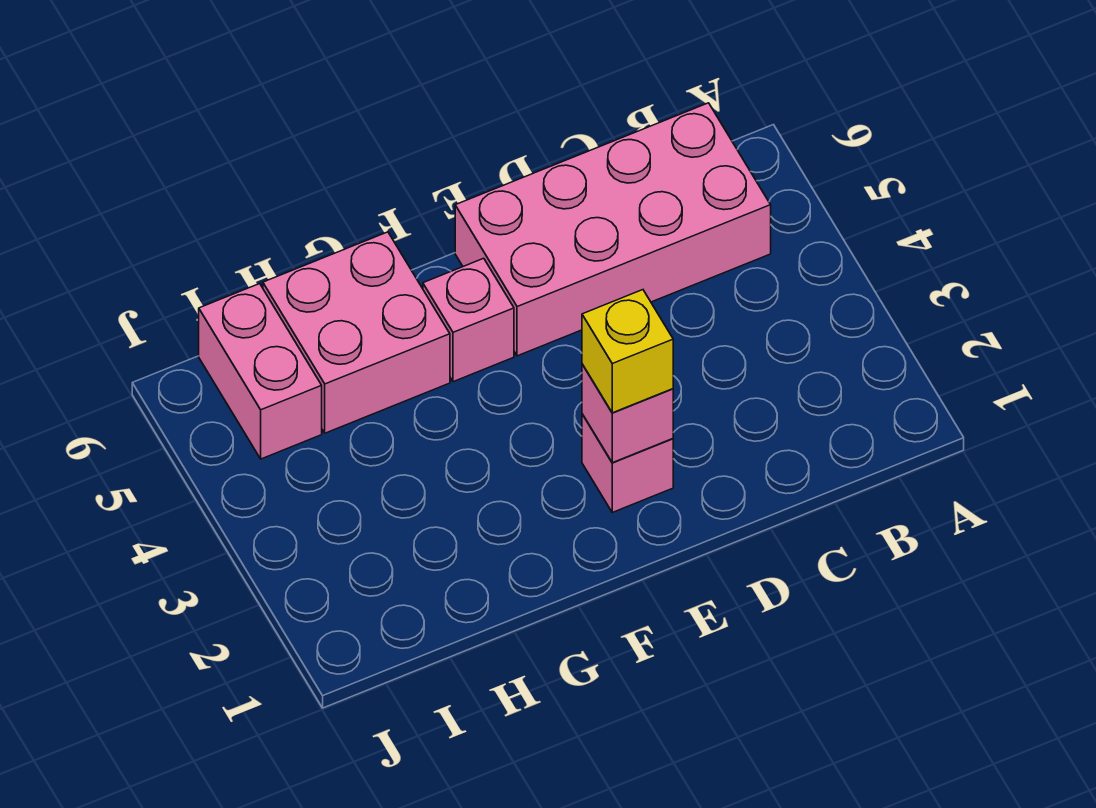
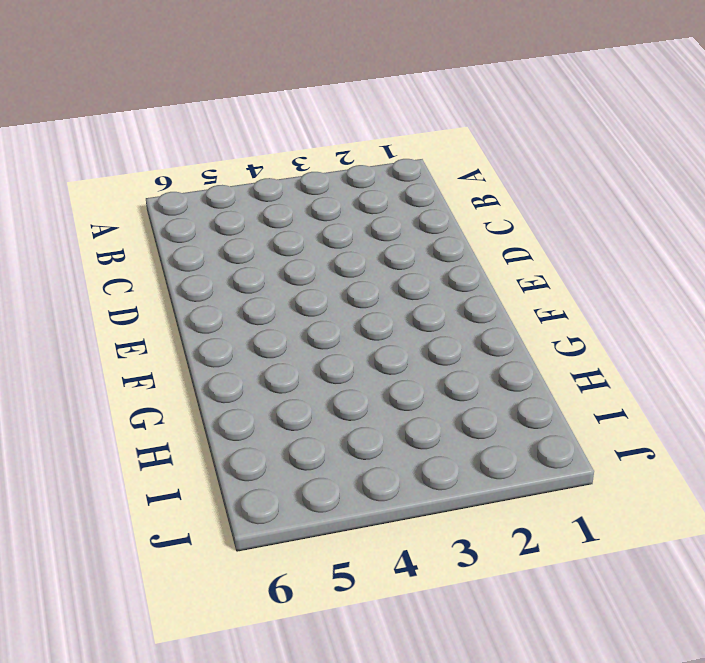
none -> pink 2x4 brick [455,103,771,356]
none -> pink 1x1 brick [582,414,673,512]

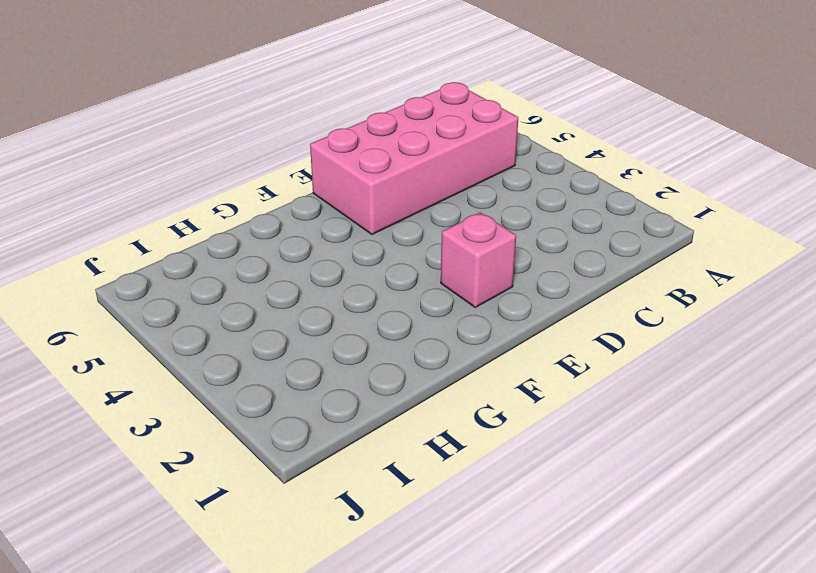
none -> pink 1x1 brick [423,258,514,382]
none -> pink 2x2 brick [263,232,450,433]

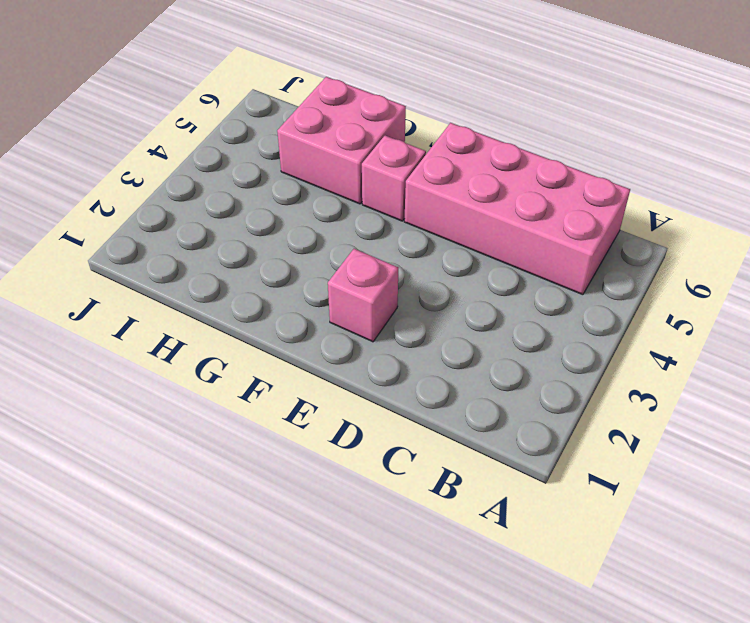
none -> pink 1x2 brick [199,284,322,459]
none -> pink 1x1 brick [582,364,673,463]

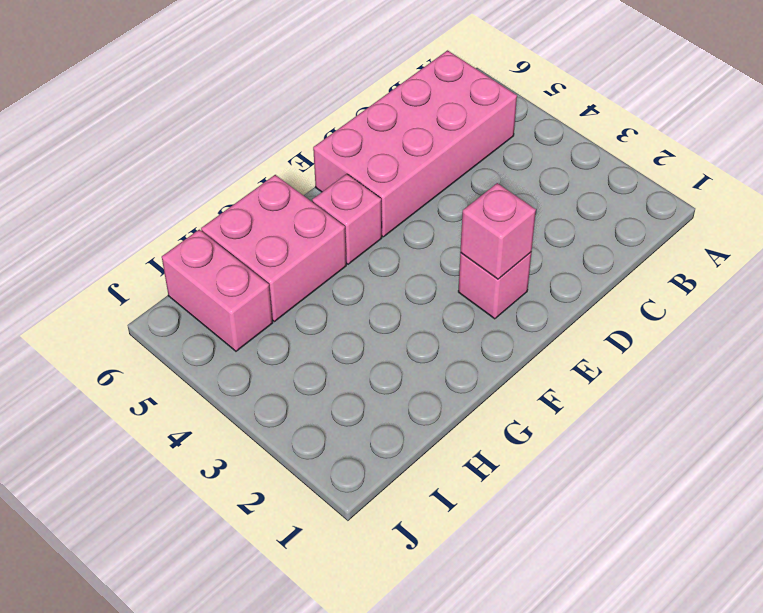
none -> yellow 1x1 brick [582,290,673,413]

